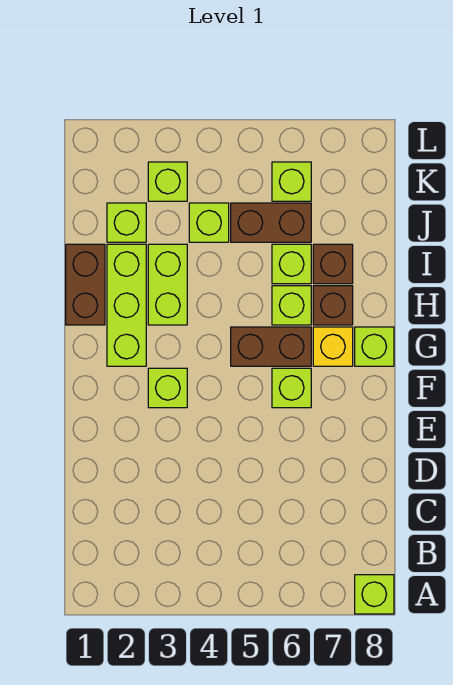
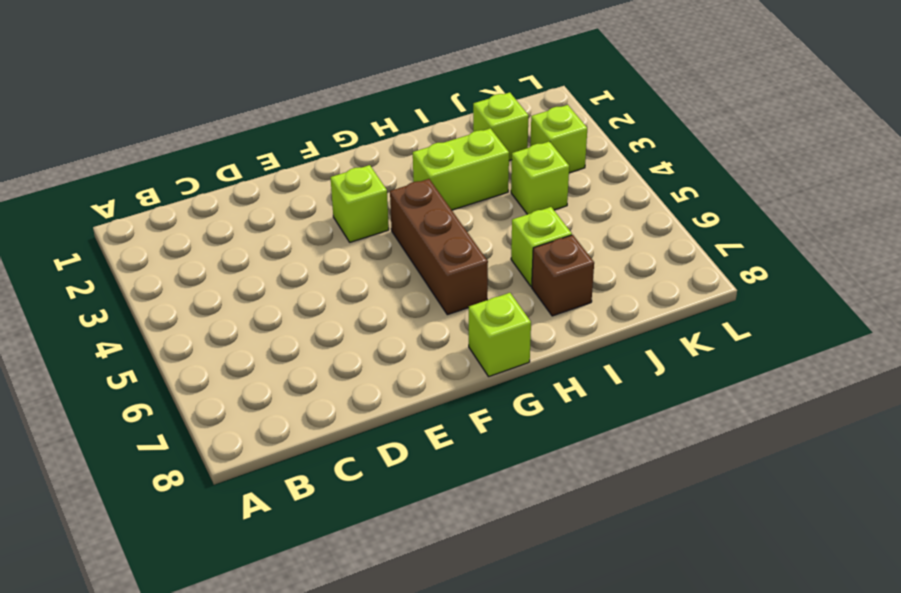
brown 1x3 brick [390,179,488,315] -> brown 1x2 brick [231,327,311,366]
none -> lime 1x1 brick [355,575,394,614]
none -> lime 1x1 brick [272,368,311,408]
none -> lime 1x3 brick [107,244,146,366]

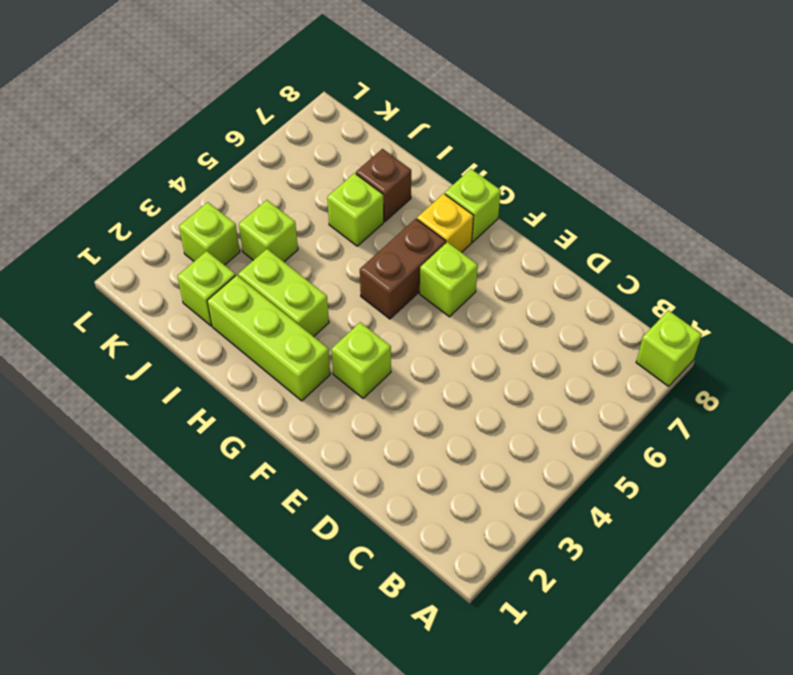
none -> brown 1x2 brick [66,244,105,325]
none -> lime 1x1 brick [272,286,311,325]
none -> brown 1x1 brick [313,286,353,325]

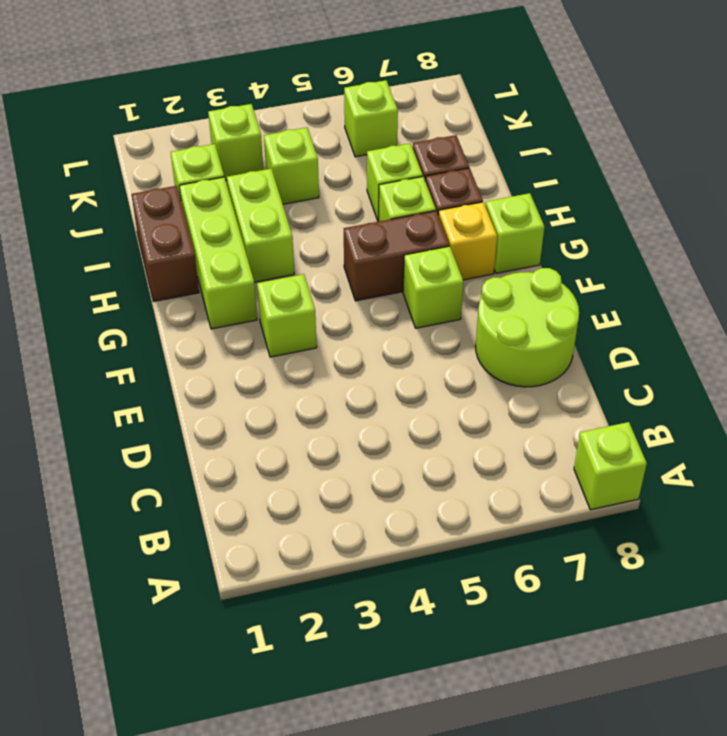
lime 2x2 round brick [476,268,579,387] -> none
none -> brown 1x2 brick [231,203,311,242]

